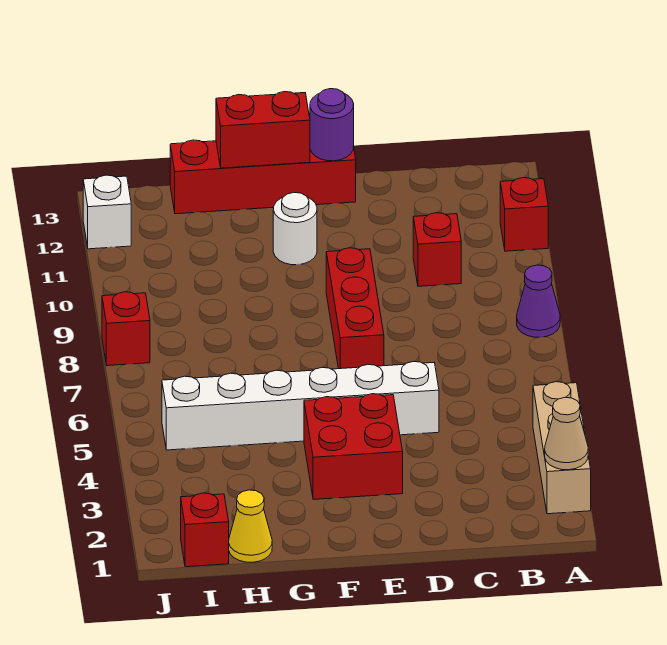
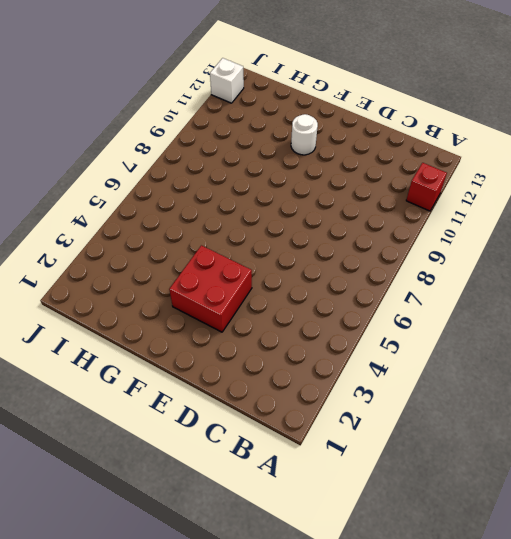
none -> tan 1x3 brick [533,382,591,514]
none -> purple 1x1 cone [517,265,560,337]
none -> red 1x1 brick [413,213,461,286]

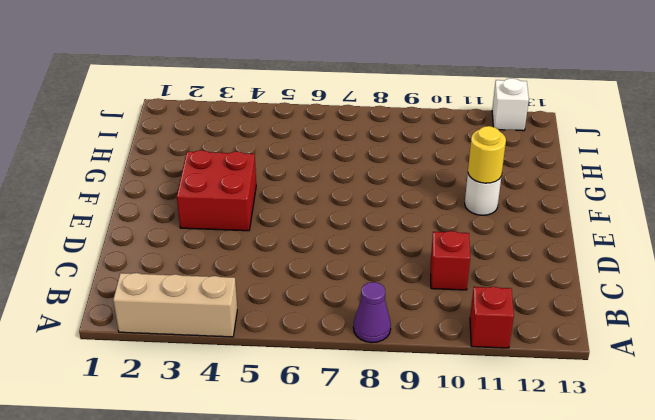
yellow 1x1 round brick [468,126,506,183] -> none
none -> white 1x6 brick [162,362,439,450]
none -> red 1x3 brick [326,248,384,369]
none -> red 1x4 brick [170,140,356,214]

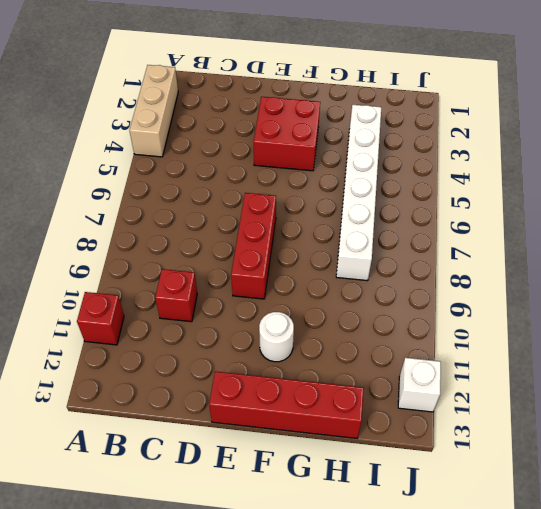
white 1x6 brick [336,105,381,281] -> white 1x6 brick turned to [162,362,439,450]
none -> purple 1x1 cone [517,265,560,337]
none -> yellow 1x1 cone [229,490,272,562]
none -> red 1x1 brick [181,493,229,567]

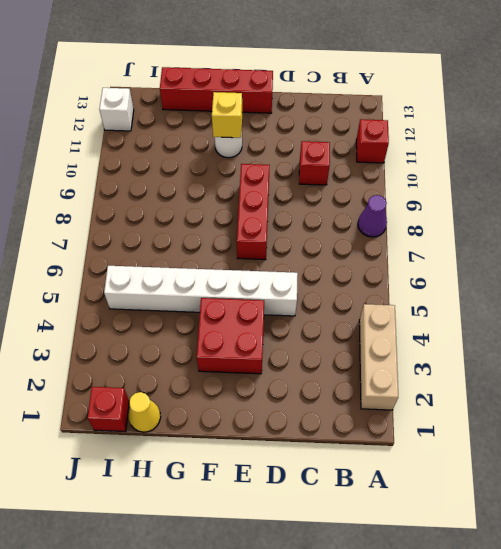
yellow 1x1 brick [212,92,242,138] -> none
none -> red 1x1 brick [102,292,150,366]
none -> tan 1x1 cone [545,397,588,470]
none -> purple 1x1 round brick [310,89,354,161]

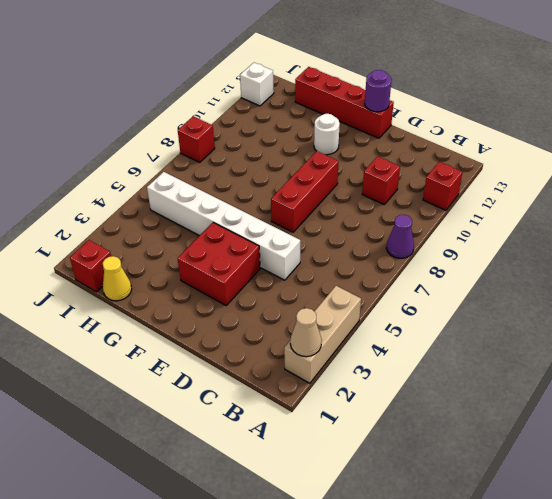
none -> red 1x2 brick [216,92,310,168]

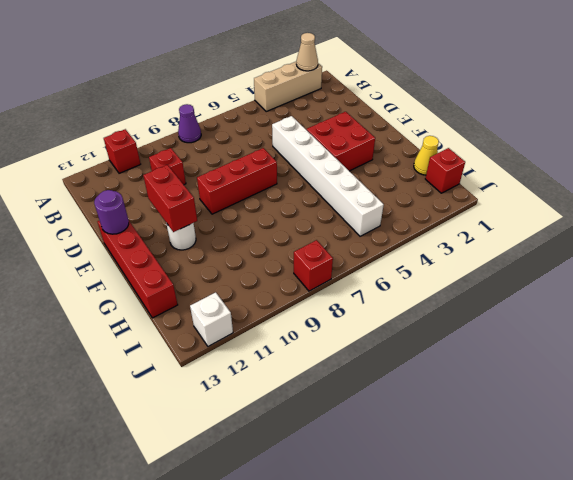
red 1x2 brick [143,165,197,232] -> red 1x2 brick moved to [216,92,310,168]

